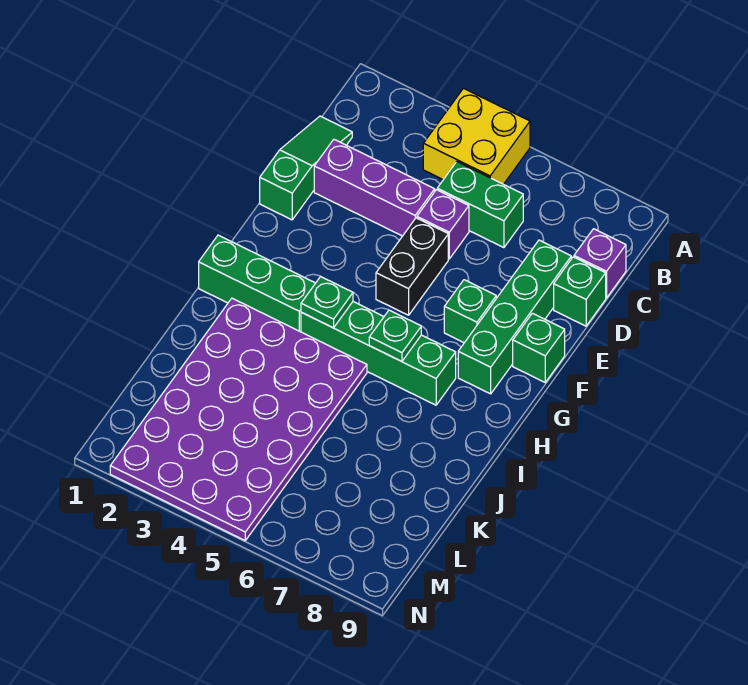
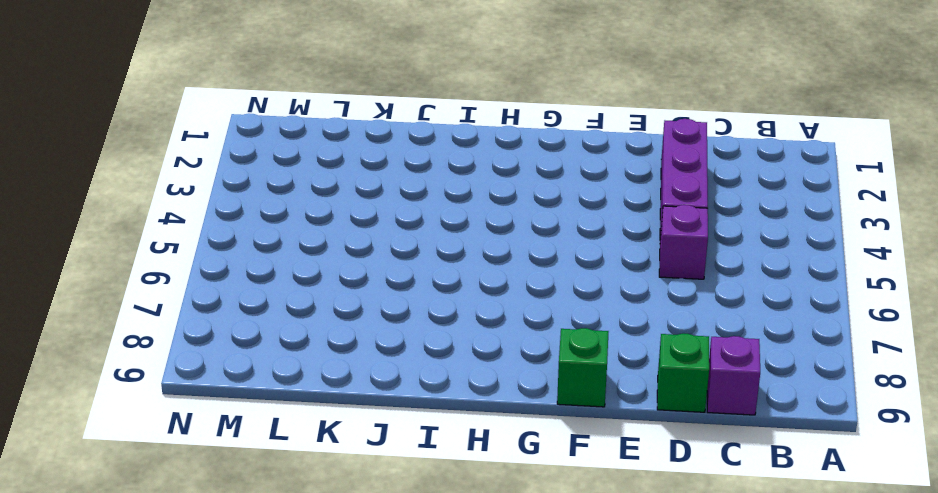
none -> yellow 2x2 brick [423,88,530,184]
none -> green 1x3 slope [260,116,352,220]
none -> green 1x2 brick [437,162,523,248]

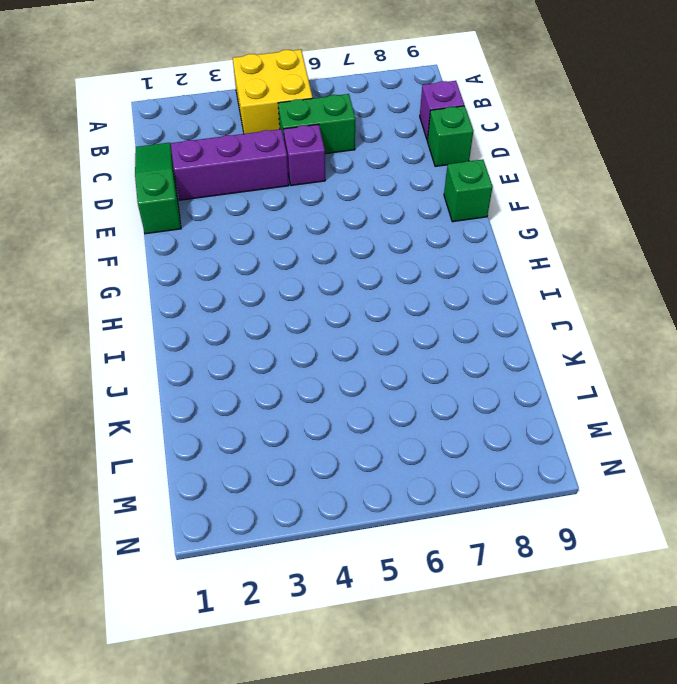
none -> green 1x4 brick [458,240,571,394]
none -> black 1x2 brick [376,218,448,315]
none -> green 1x1 brick [444,280,496,343]

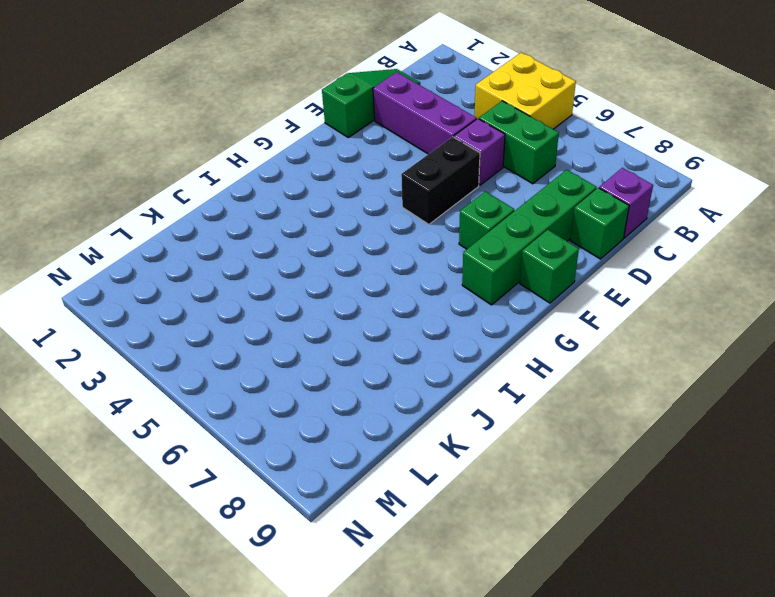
none -> green 1x3 brick [199,235,315,332]
none -> green 1x4 brick [301,302,456,405]
none -> purple 4x6 plate [110,298,367,540]

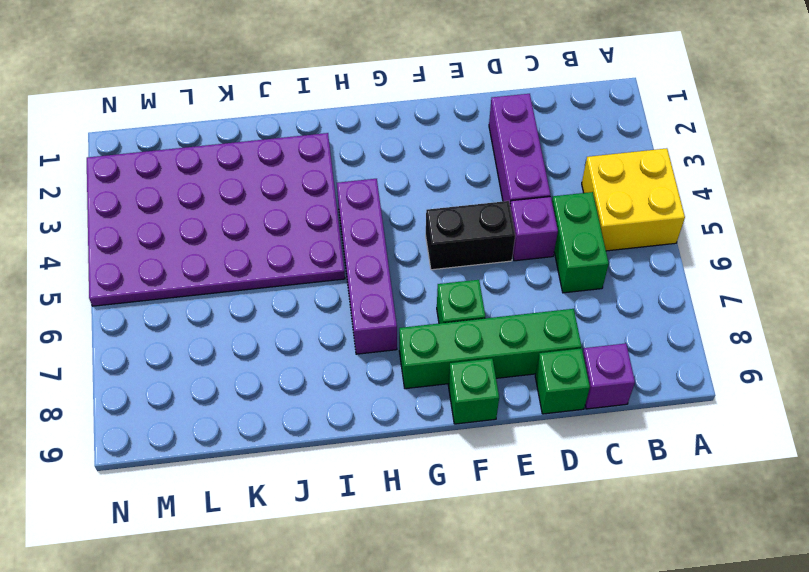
purple 1x4 brick [337,179,397,354] -> green 1x4 brick [301,302,456,405]
none -> green 1x3 slope [260,116,352,220]
none -> green 1x3 brick [199,235,315,332]
none -> green 1x1 plate [301,277,353,328]

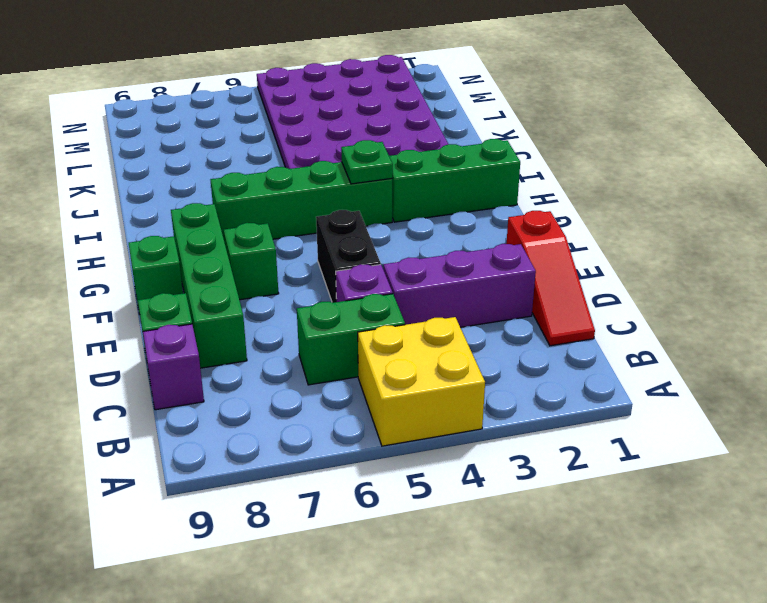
red 1x3 slope [506,211,595,346] -> green 1x3 slope [260,116,352,220]
none -> green 1x1 plate [369,310,421,362]

